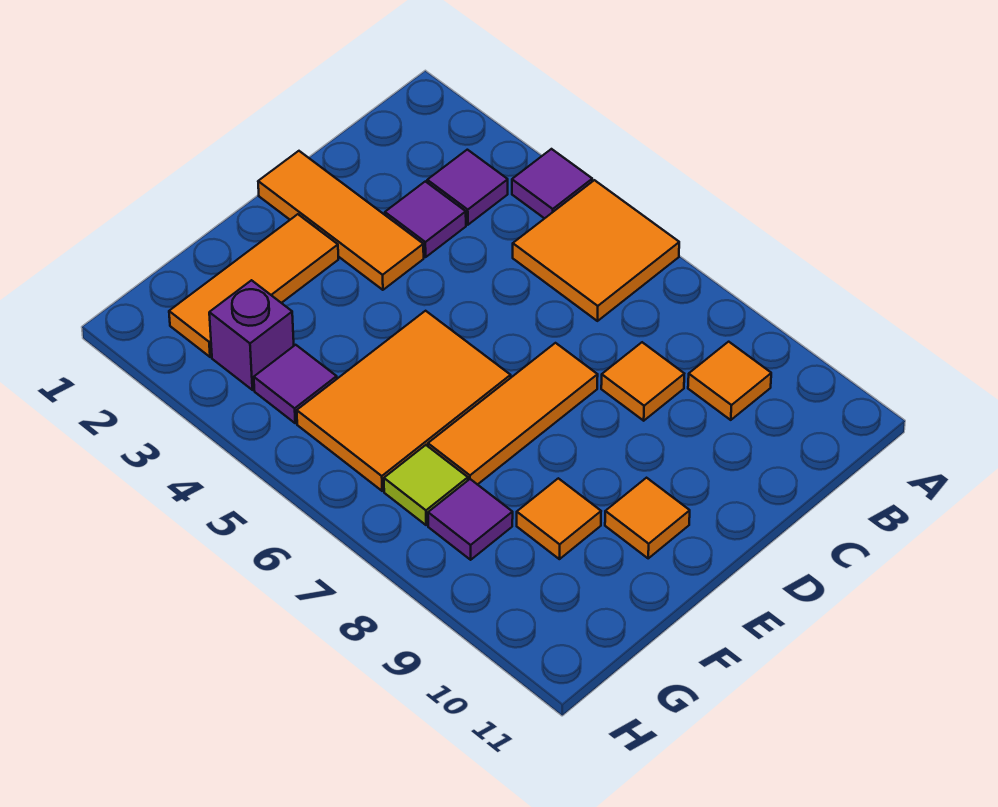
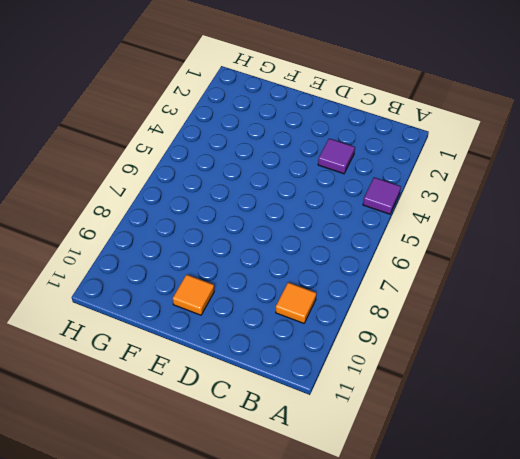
none -> orange 2x2 tile [513,180,679,321]
none -> purple 1x1 tile [427,150,508,225]
none -> orange 1x1 tile [601,342,684,421]

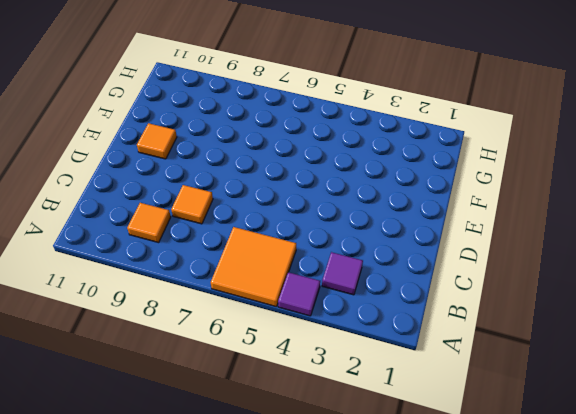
none -> purple 1x1 tile [385,181,466,257]
none -> orange 1x3 tile [258,151,424,290]
none -> orange 1x3 tile [428,343,598,485]

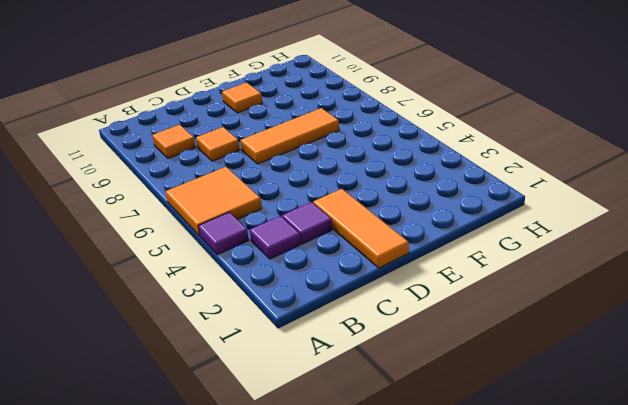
none -> orange 1x3 tile [169,214,338,357]
none -> orange 2x3 tile [297,311,511,491]
none -> orange 1x1 tile [517,478,601,559]

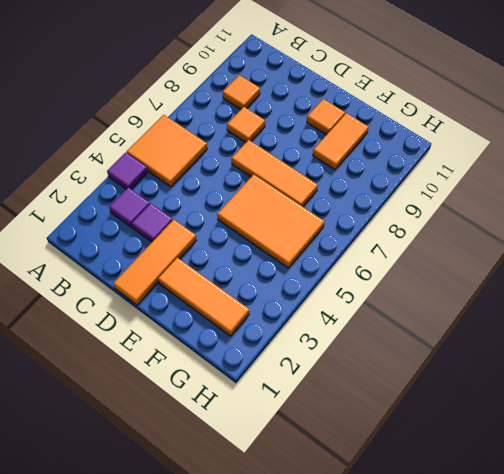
orange 1x2 tile [313,113,368,170] -> orange 1x1 tile [517,478,601,559]
none -> purple 1x1 brick [209,280,294,390]
none -> purple 1x1 tile [254,345,337,423]
none -> lime 1x1 tile [384,445,468,525]

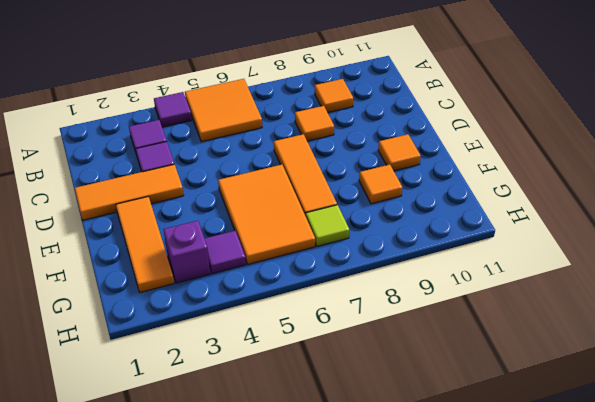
none -> purple 1x1 tile [428,479,513,560]

